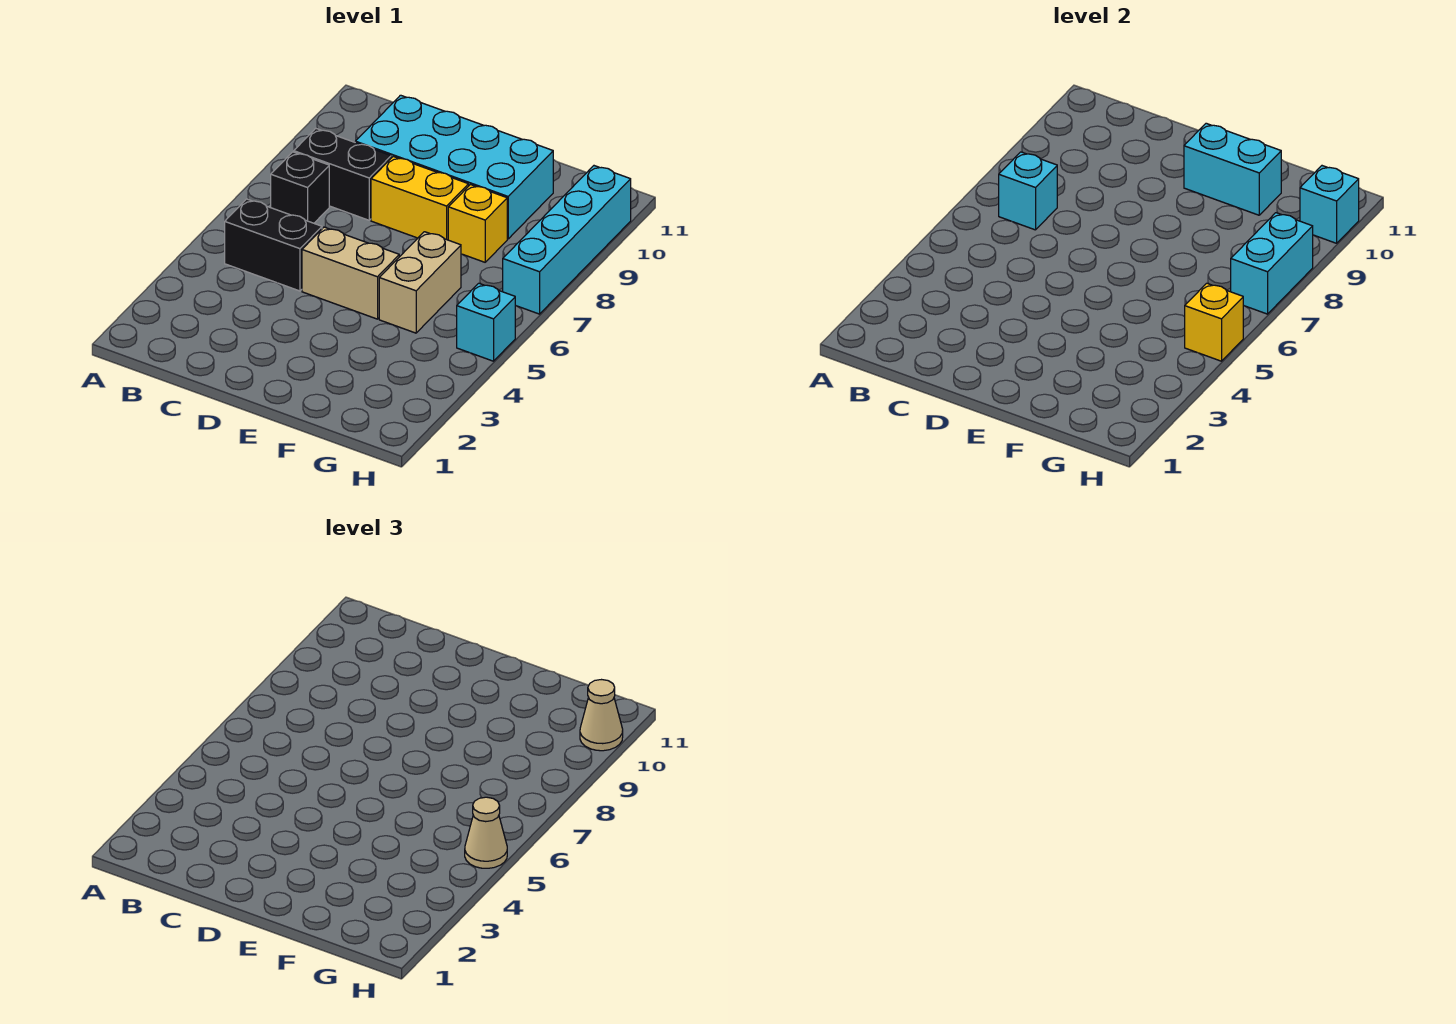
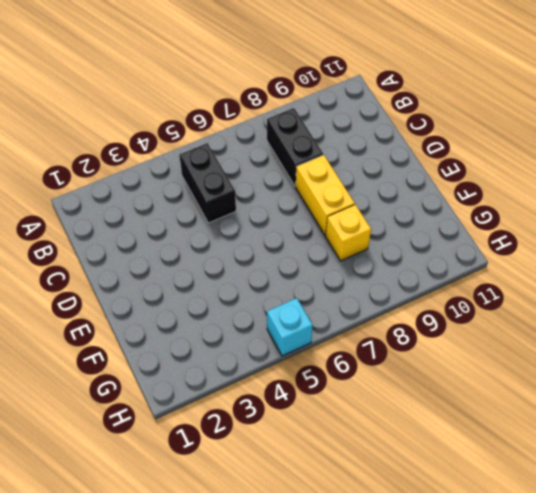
none -> black 1x1 brick [271,152,329,223]
none -> cyan 2x4 brick [355,95,553,239]
none -> tan 1x2 brick [302,227,399,319]

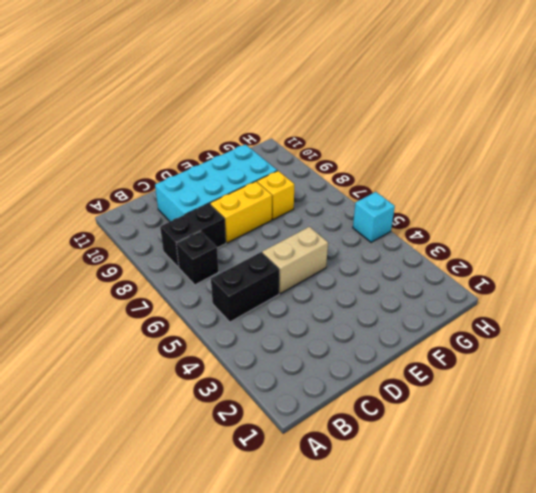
none -> tan 1x2 brick [379,232,461,333]
none -> cyan 1x4 brick [503,166,631,314]
none -> cyan 1x1 brick [999,152,1057,230]

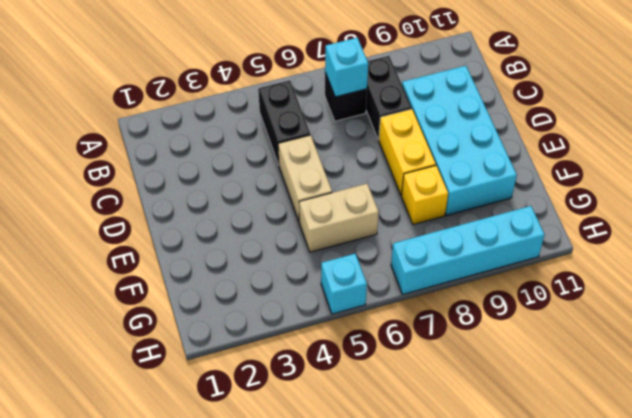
none -> cyan 1x2 brick [1184,123,1281,215]
none -> yellow 1x1 brick [1185,283,1243,361]
none -> cyan 1x2 brick [1231,213,1313,314]

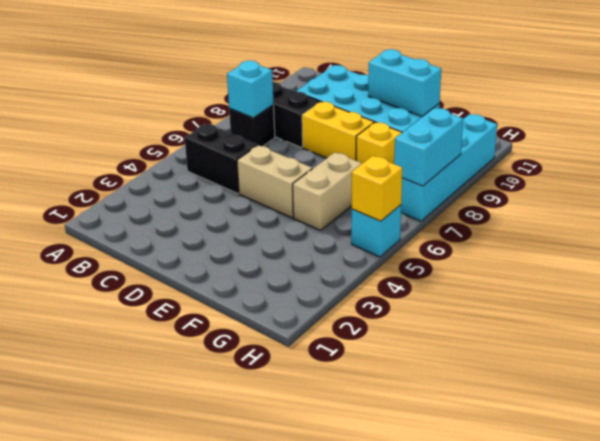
none -> cyan 1x1 brick [1300,166,1359,243]
none -> tan 1x1 cone [465,797,507,868]
none -> tan 1x1 cone [580,680,623,751]

